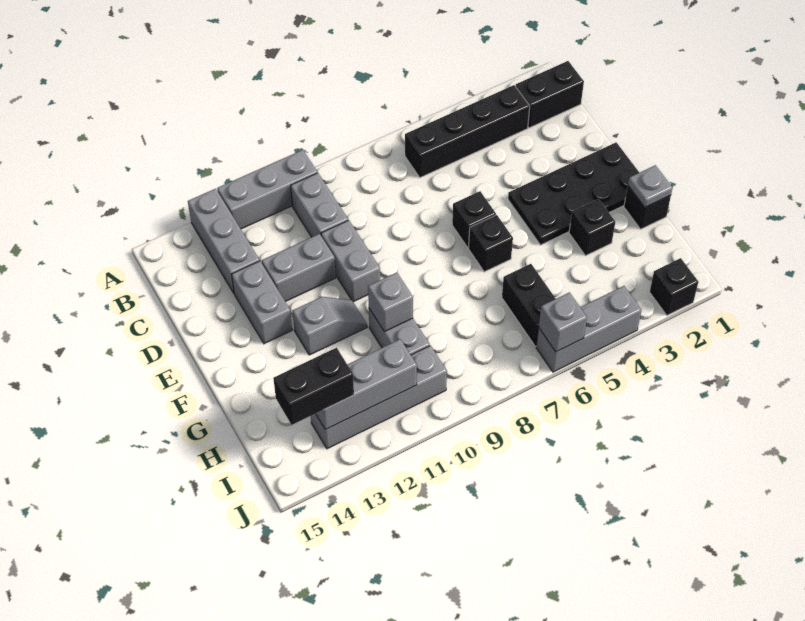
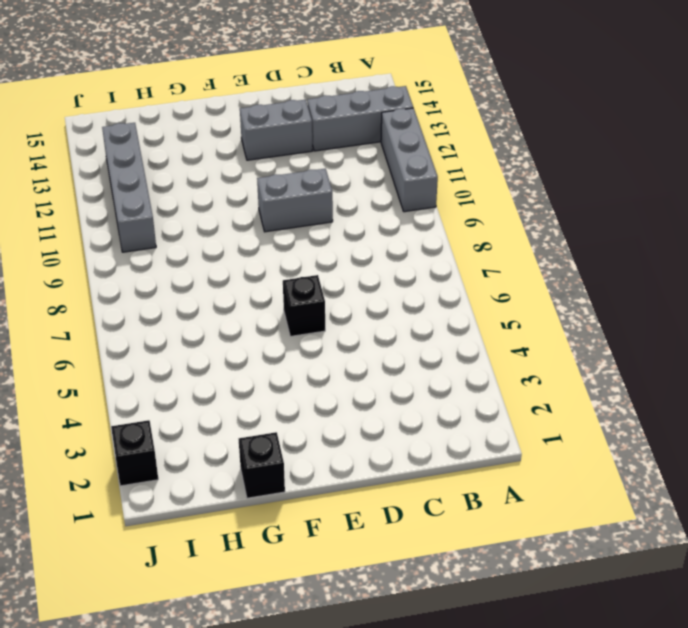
none -> black 1x2 brick [515,61,584,128]
none -> black 1x4 brick [405,85,530,178]
none -> grey 1x2 brick [291,173,348,237]

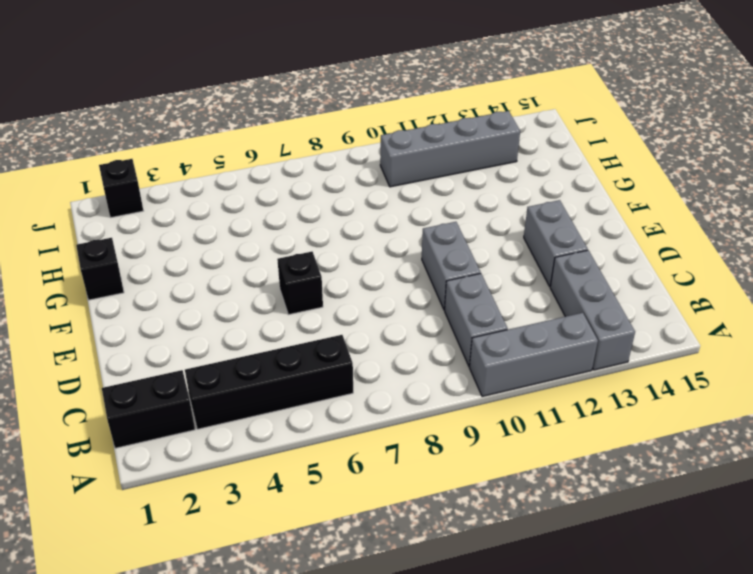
none -> grey 1x2 brick [262,234,336,302]
none -> black 2x4 plate [508,142,639,245]
none -> black 1x1 brick [469,215,513,272]

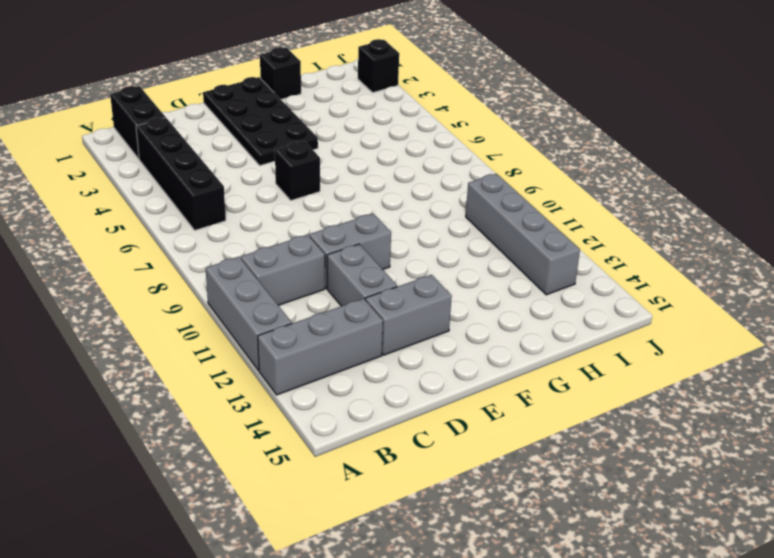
none -> black 1x1 brick [469,215,513,272]
none -> grey 1x2 slope [293,297,367,355]
none -> black 1x1 brick [569,199,615,256]

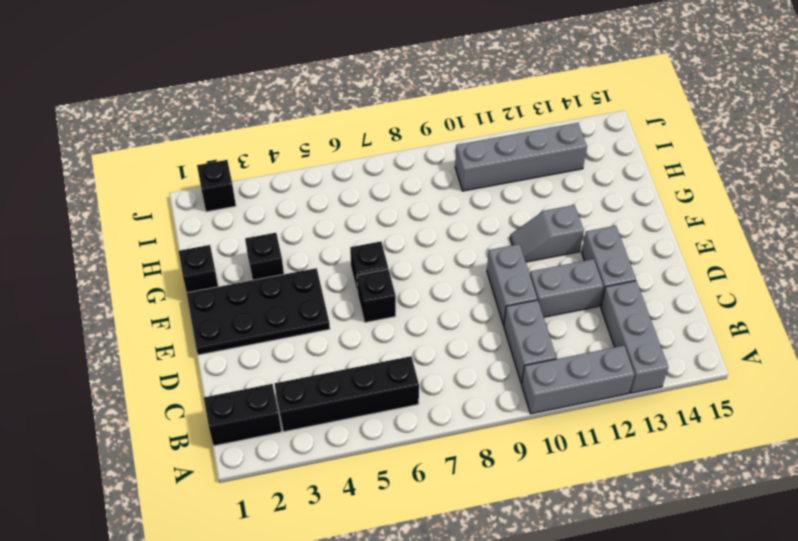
none -> grey 1x2 brick [369,309,430,355]
none -> black 1x2 brick [502,264,556,346]
none -> grey 1x3 brick [536,286,642,372]

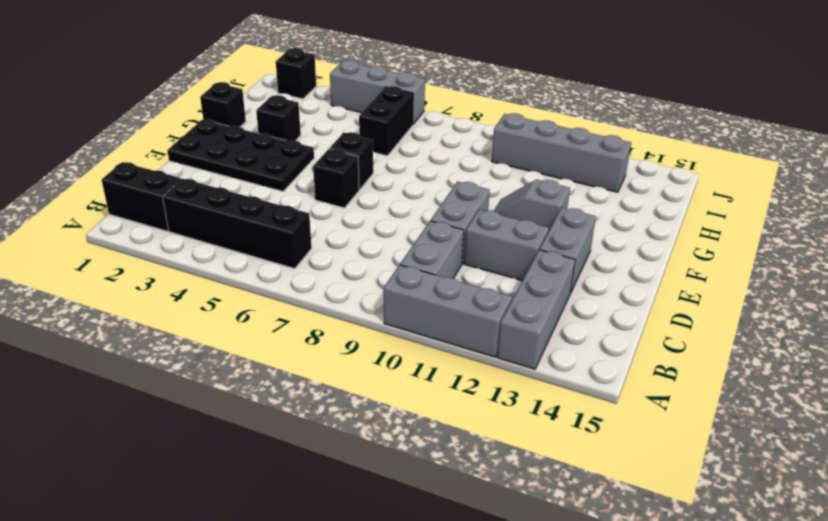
none -> grey 1x2 brick [369,309,430,355]
none -> grey 1x1 plate [628,165,673,207]
none -> grey 1x1 brick [368,273,413,332]

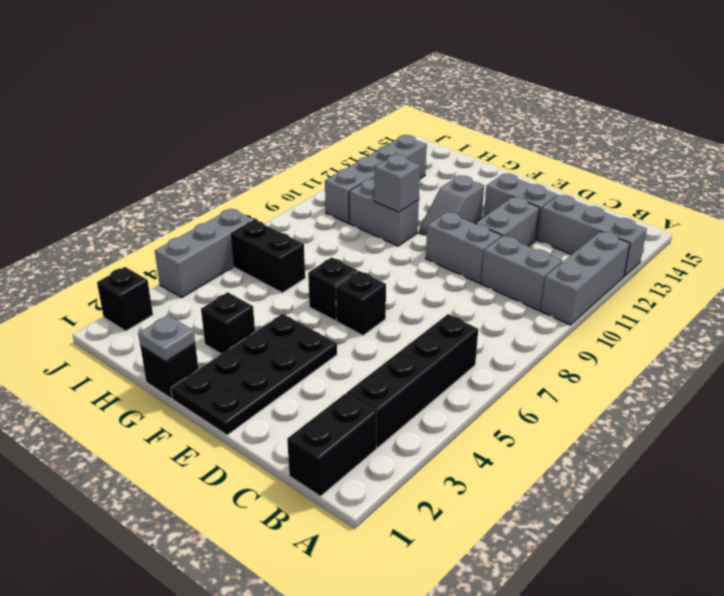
none -> grey 1x3 brick [316,339,417,430]
none -> grey 1x1 brick [539,292,587,352]
none -> black 1x2 brick [273,348,354,425]

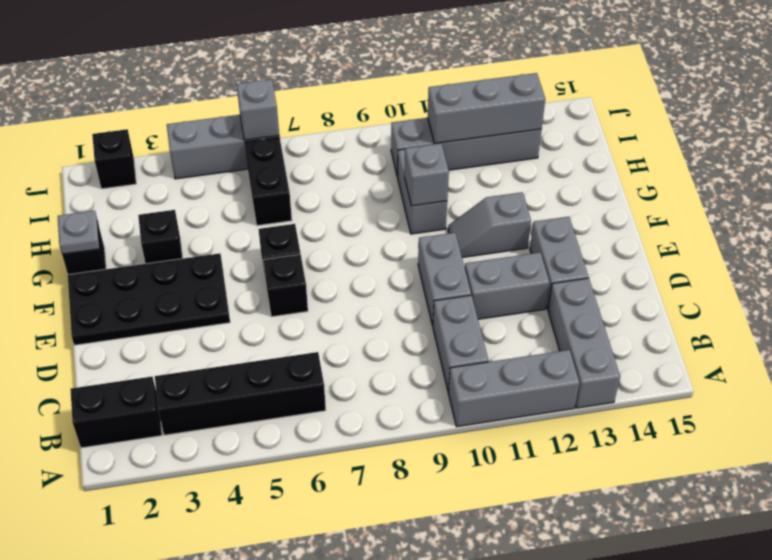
none -> black 1x2 brick [273,348,354,425]

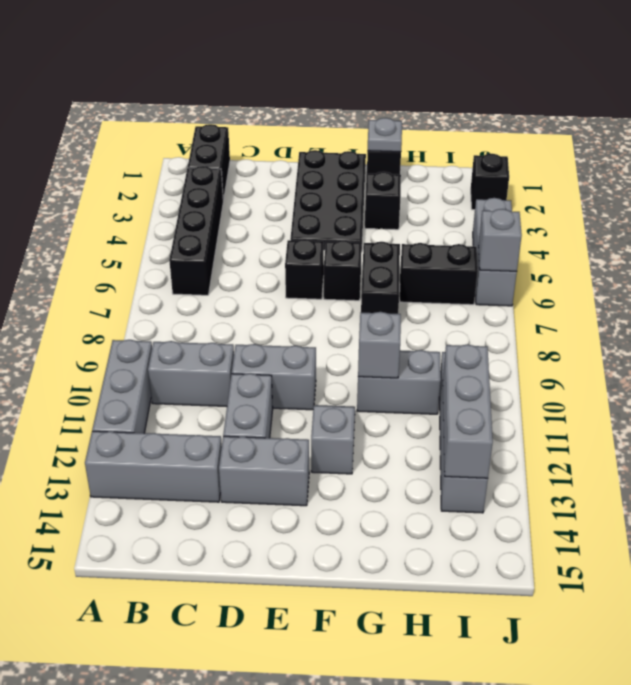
black 1x2 brick [361,242,400,314] -> black 1x2 brick moved to [273,348,354,425]

